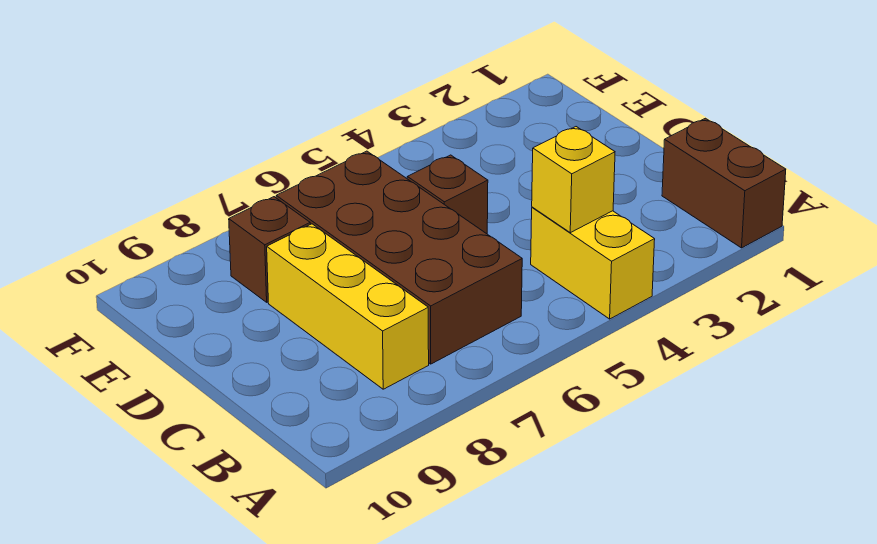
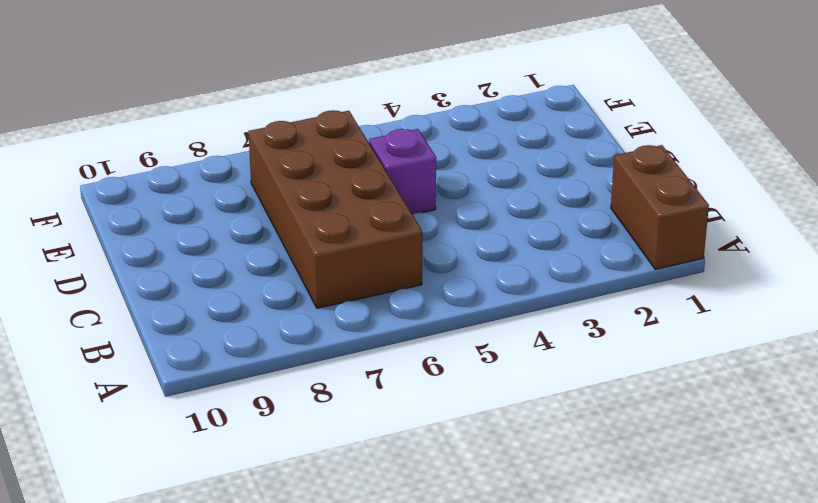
purple 1x1 brick [369,129,436,214] -> brown 1x1 brick [407,155,488,234]
none -> yellow 1x2 brick [531,207,655,319]
none -> yellow 1x3 brick [267,224,429,389]

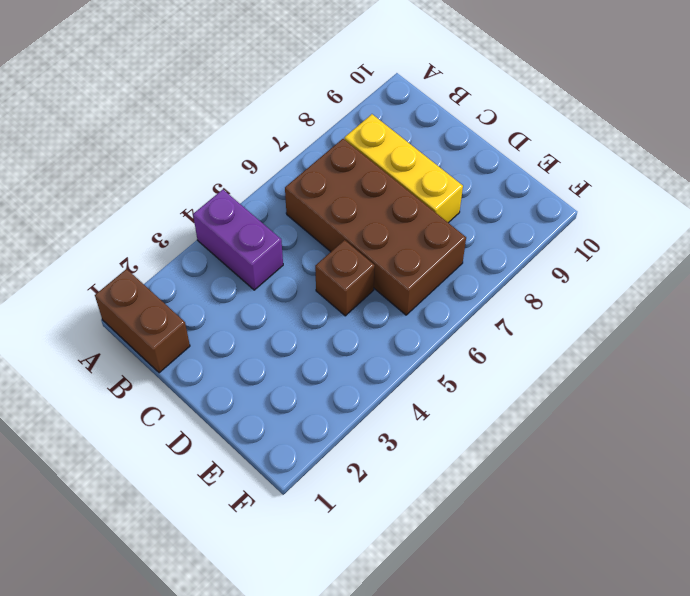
purple 1x2 brick [193,190,283,290] -> yellow 1x2 brick [531,207,655,319]
none -> brown 1x1 brick [229,197,310,302]
none -> yellow 1x1 brick [532,127,615,233]

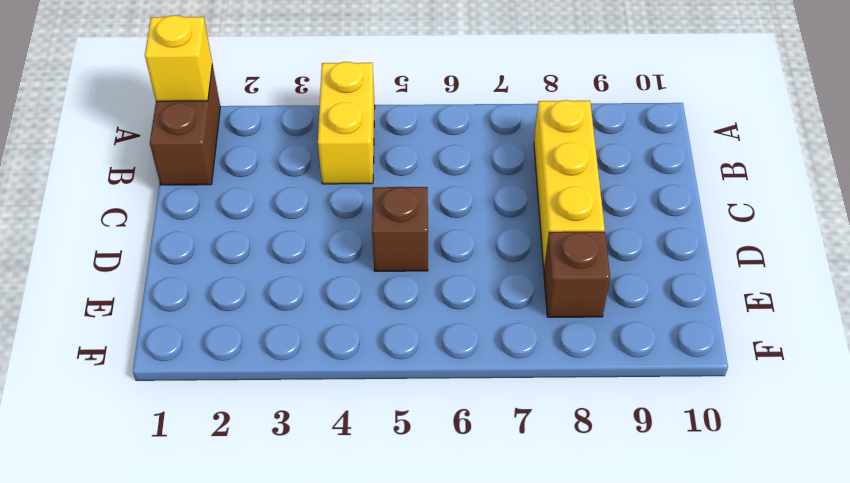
yellow 1x1 brick [145,15,212,101] -> yellow 1x1 brick moved to [532,127,615,233]
none -> brown 2x4 brick [276,151,522,364]

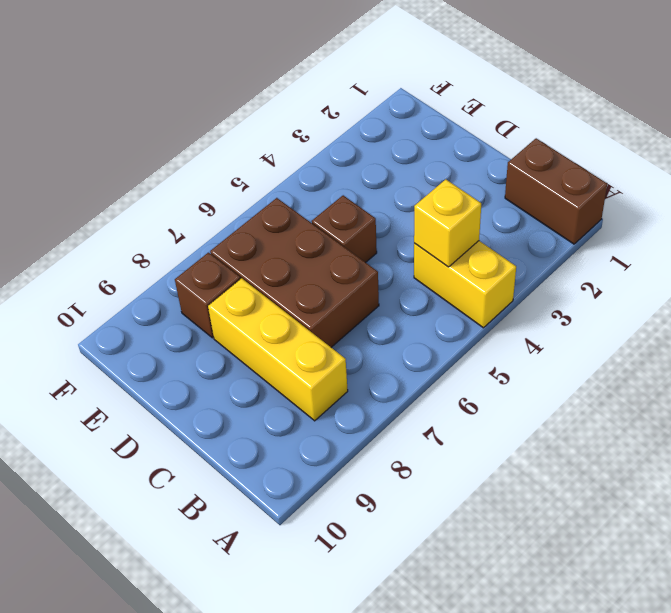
brown 2x3 brick [210,198,379,347] -> brown 2x4 brick [276,151,522,364]

